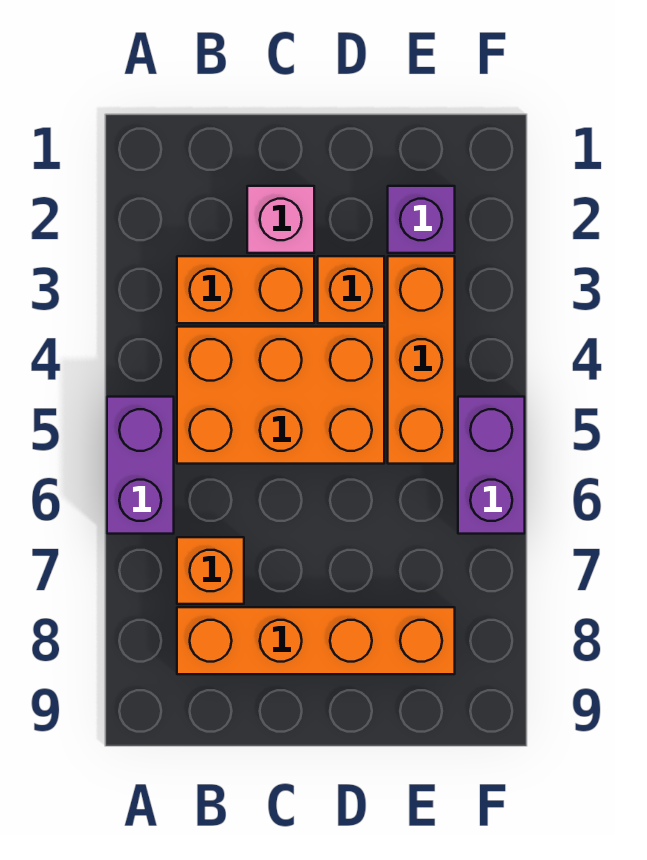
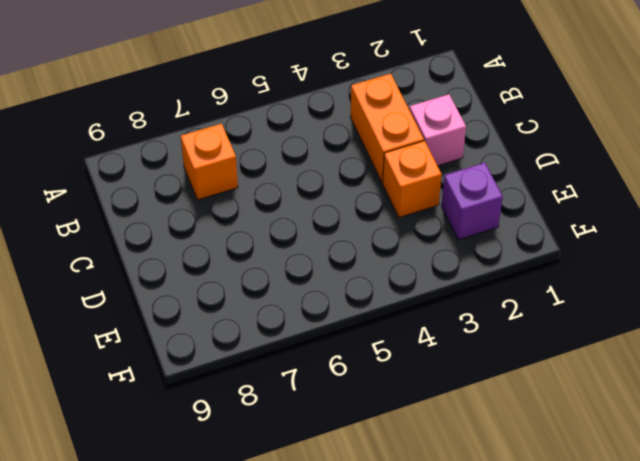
none -> purple 1x2 brick [107,397,174,534]
none -> orange 2x3 brick [177,327,384,464]

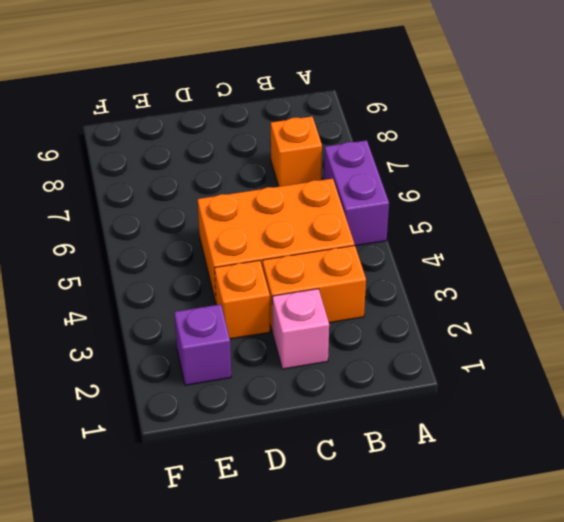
none -> orange 1x4 brick [177,607,455,674]
none -> orange 1x3 brick [388,256,455,464]

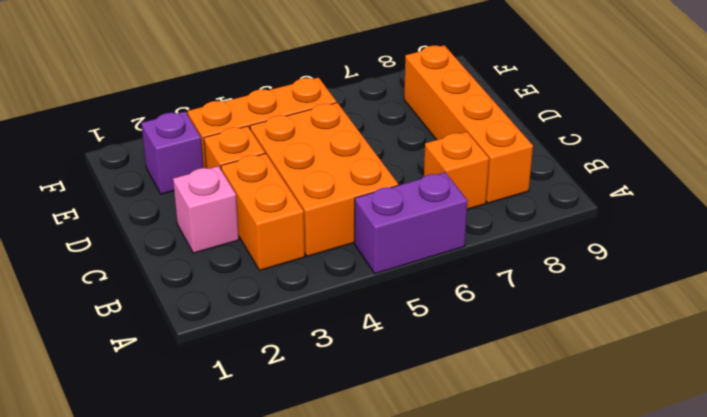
none -> purple 1x2 brick [458,397,525,534]

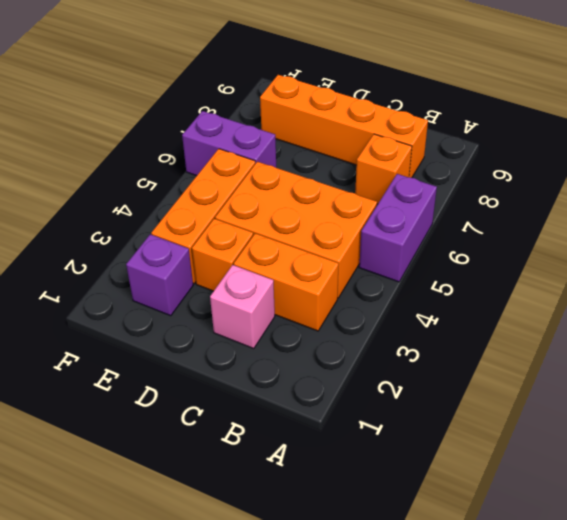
purple 1x2 brick [182,111,276,176] -> purple 1x2 brick turned to [458,397,525,534]

